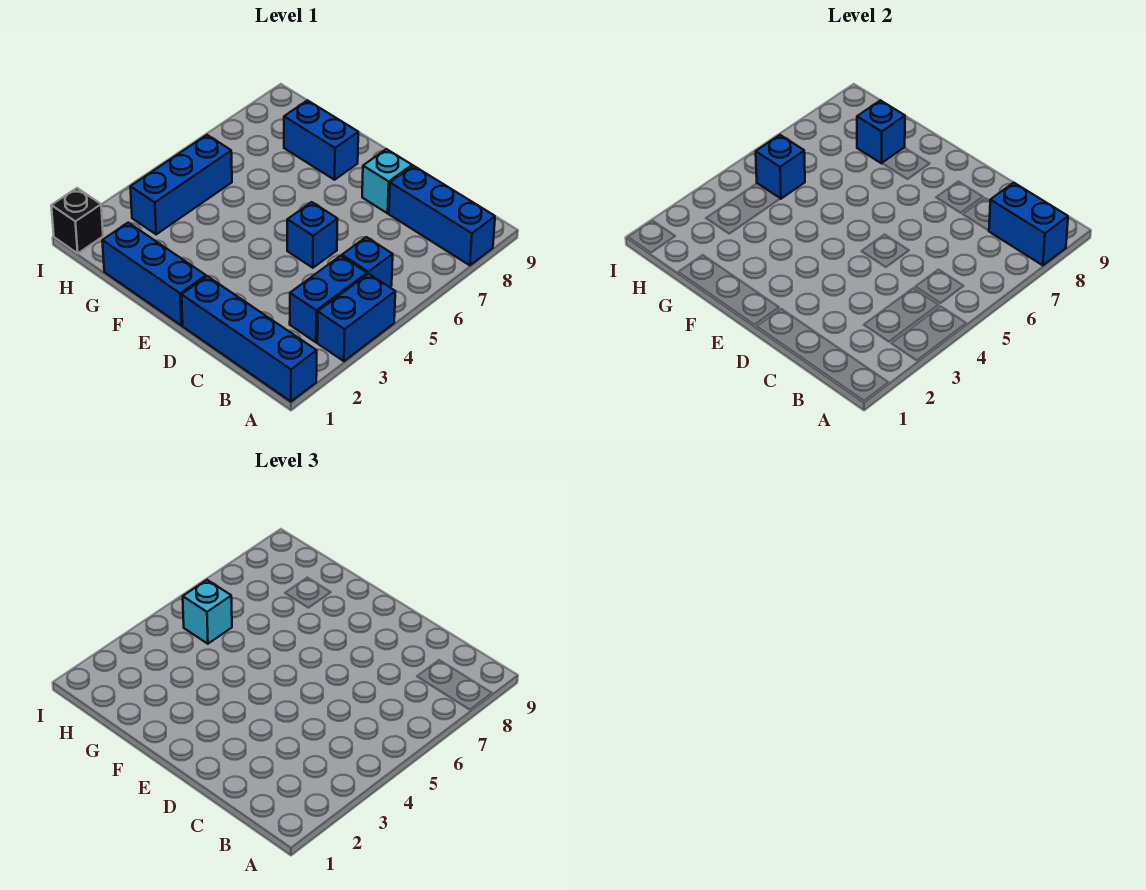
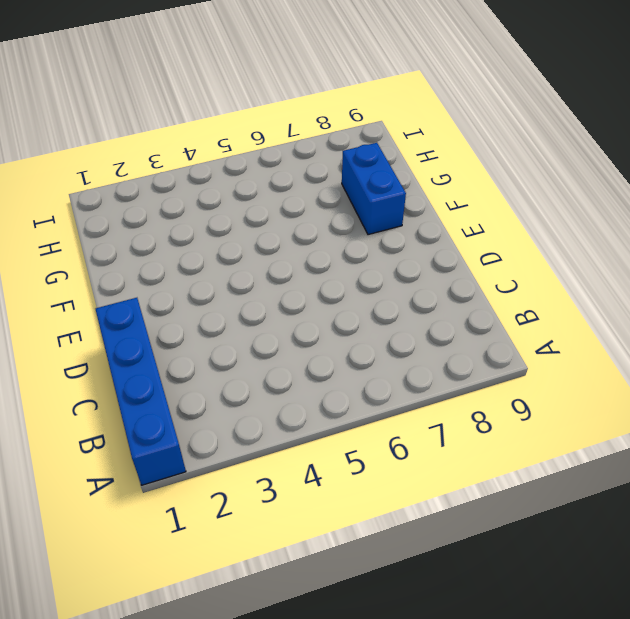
none -> blue 1x2 brick [317,274,395,361]
none -> blue 1x3 brick [389,166,495,265]
none -> blue 1x2 brick [290,256,367,342]

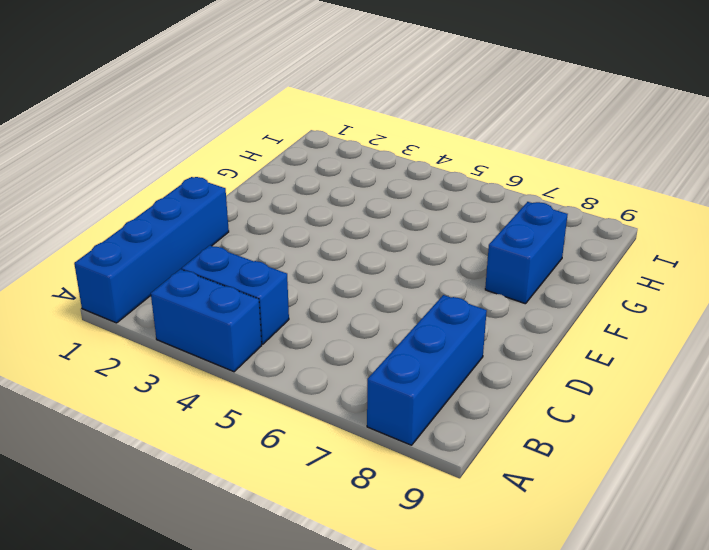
none -> blue 1x1 brick [342,237,393,287]
none -> blue 1x1 brick [287,202,338,268]
none -> cyan 1x1 brick [362,149,412,213]

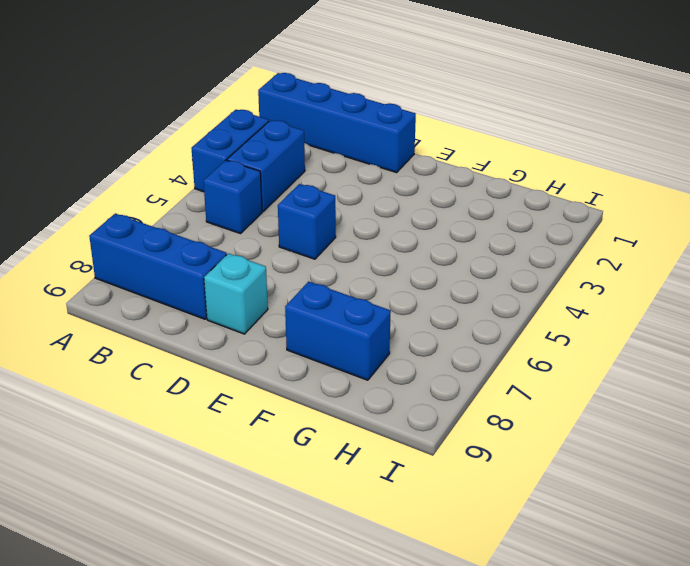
none -> blue 1x3 brick [102,223,206,325]
none -> blue 1x3 brick [130,135,232,234]
none -> black 1x1 brick [51,188,103,253]

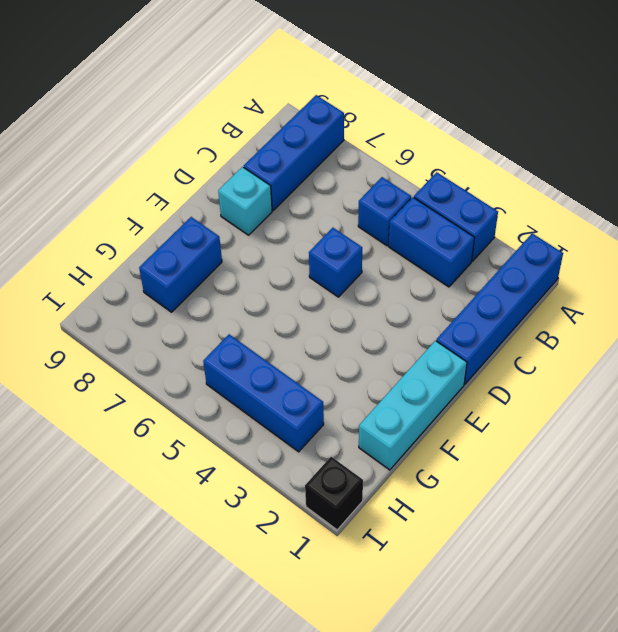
cyan 1x3 brick [359,341,467,470] -> blue 1x3 brick [102,223,206,325]
none -> blue 1x2 brick [989,183,1068,265]
none -> blue 1x1 brick [857,100,905,163]
none -> blue 1x1 brick [756,135,805,199]

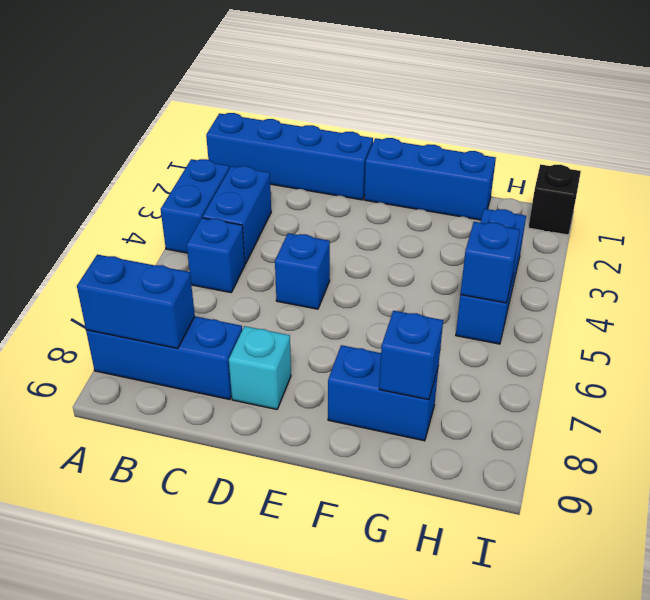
none -> cyan 1x1 brick [183,580,232,644]

